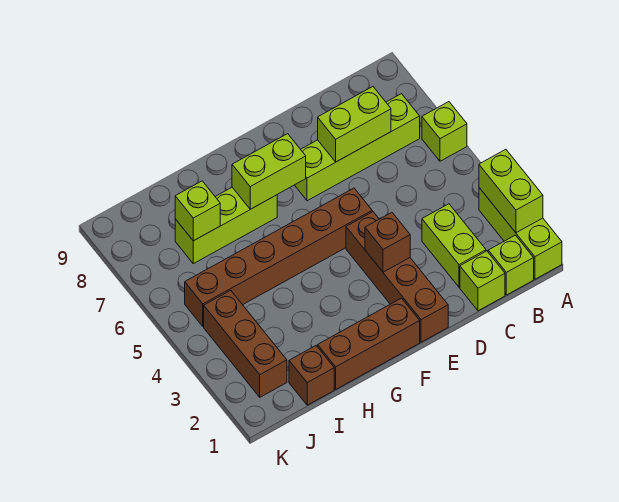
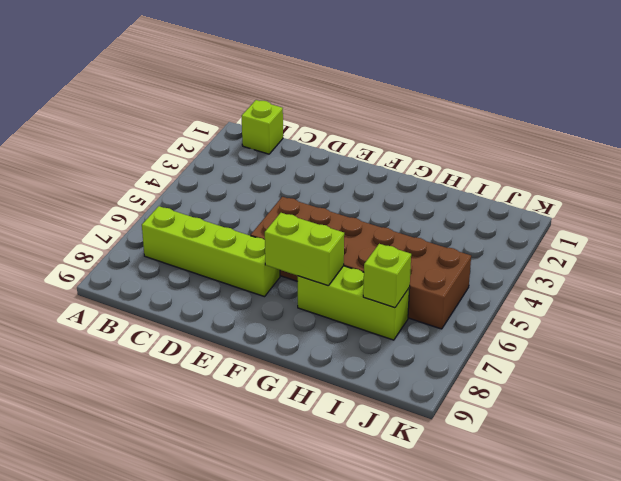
brown 2x6 brick [251,197,471,329] -> brown 1x6 brick [185,188,372,326]
none -> lime 1x3 brick [479,188,562,279]
none -> lime 1x1 brick [422,102,467,161]
none -> lime 1x1 brick [460,251,505,311]

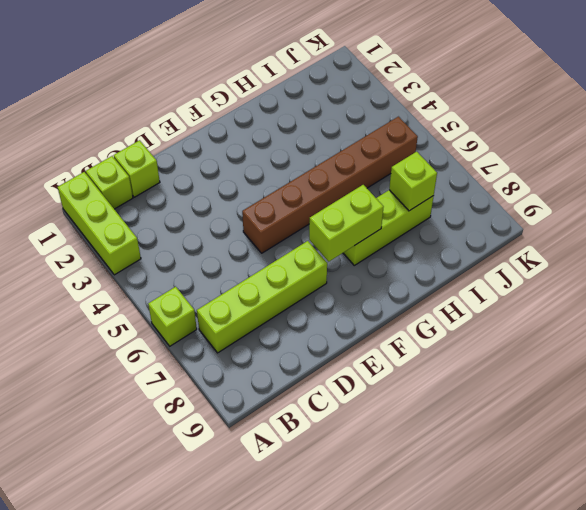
none -> lime 1x2 brick [422,204,486,287]
none -> brown 1x4 brick [346,212,448,342]
none -> brown 1x3 brick [318,298,420,389]

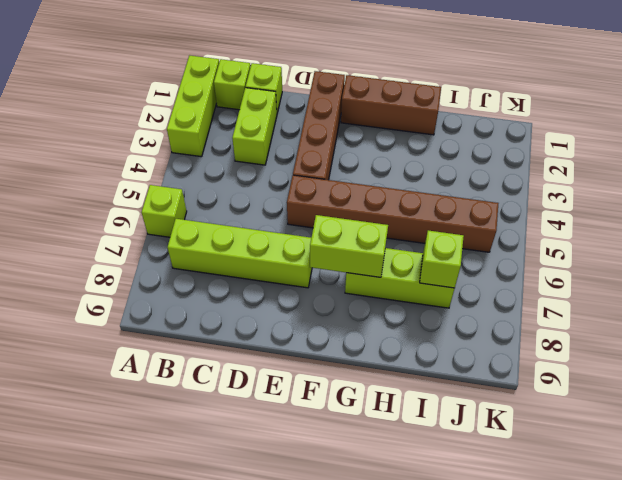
none -> brown 1x1 brick [289,346,334,405]
none -> brown 1x3 brick [204,290,287,397]
none -> lime 1x2 brick [479,149,543,233]

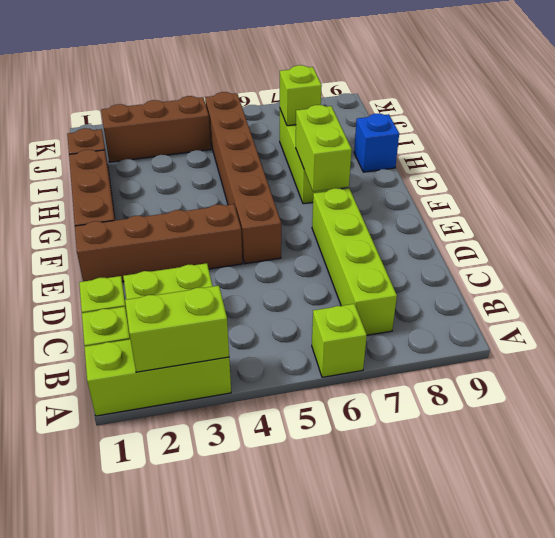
blue 1x1 brick [354,114,399,172] -> none
none -> lime 1x2 brick [318,87,391,162]
none -> brown 1x1 brick [365,213,410,272]

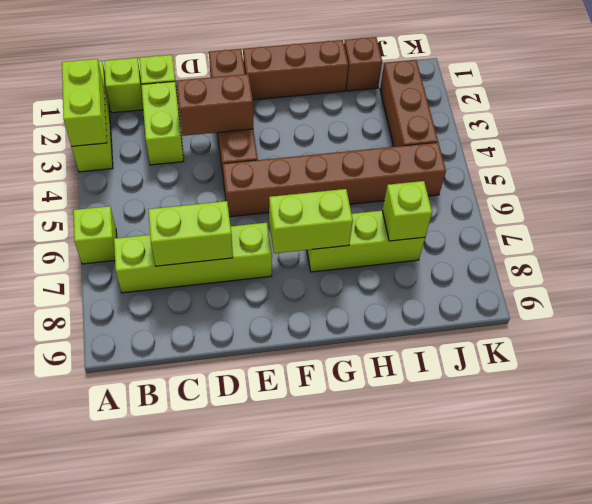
brown 1x2 brick [176,74,253,136] -> brown 1x1 brick [365,213,410,272]

